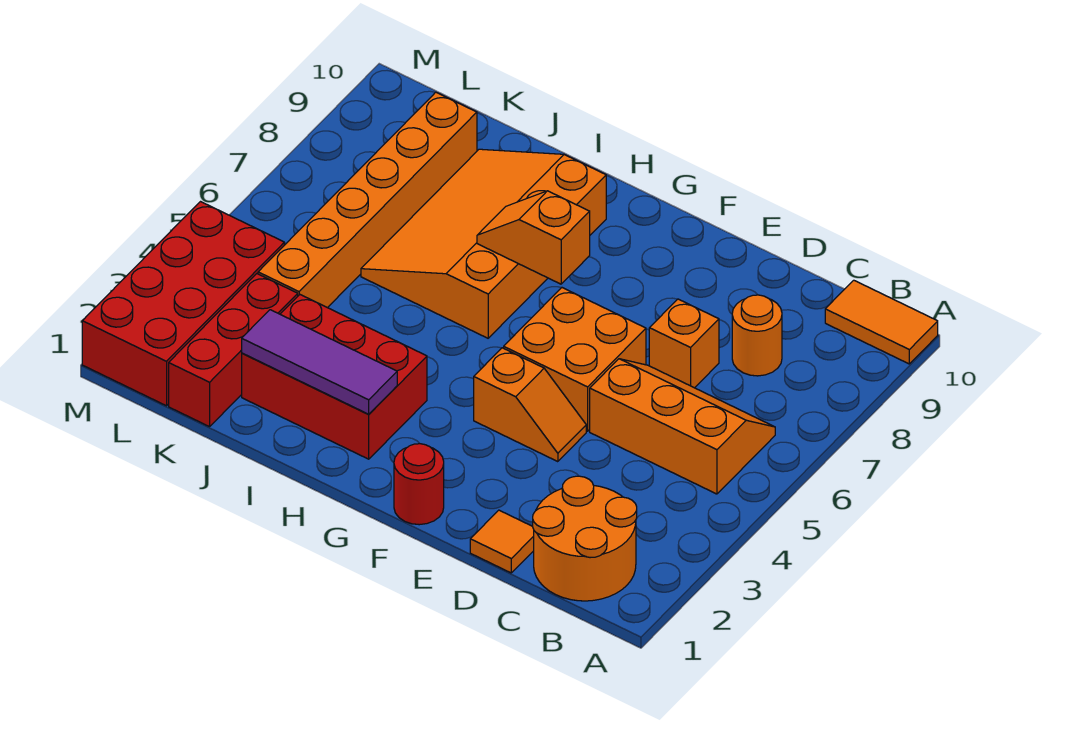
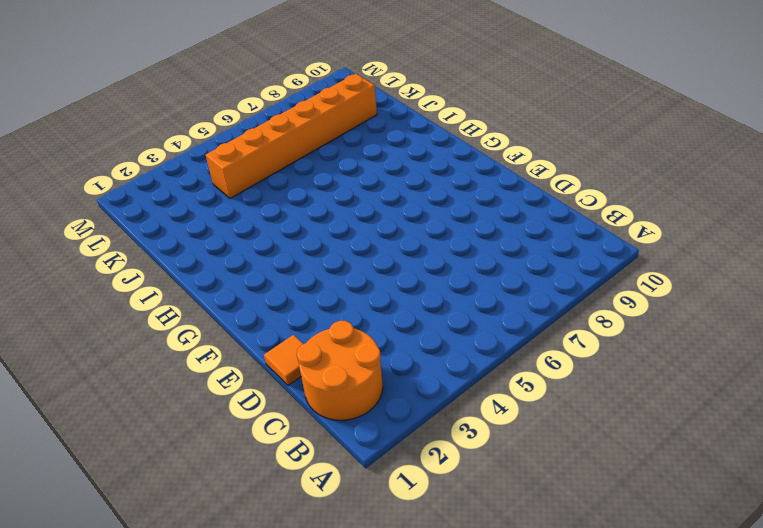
none -> orange 1x2 tile [825,280,938,364]
none -> orange 2x3 slope [590,359,775,494]
none -> orange 1x1 round brick [732,295,782,376]

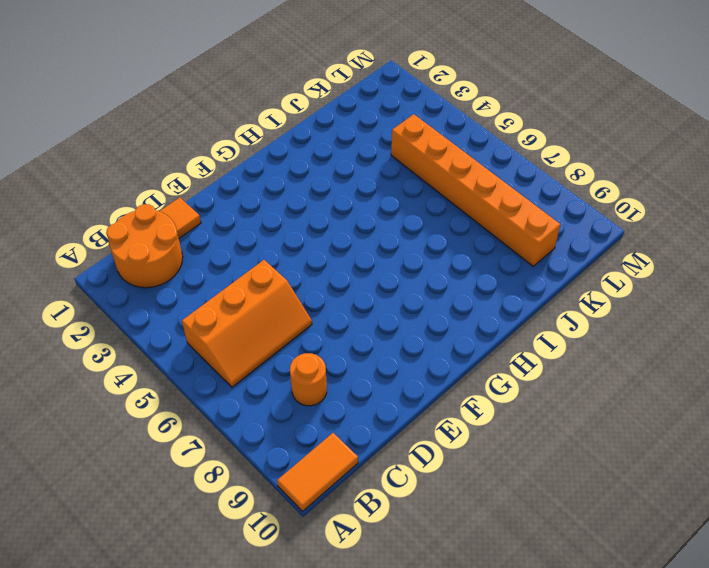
none -> orange 1x1 brick [649,299,719,388]
none -> orange 1x2 slope [474,348,586,462]
none -> orange 2x2 brick [504,288,646,431]

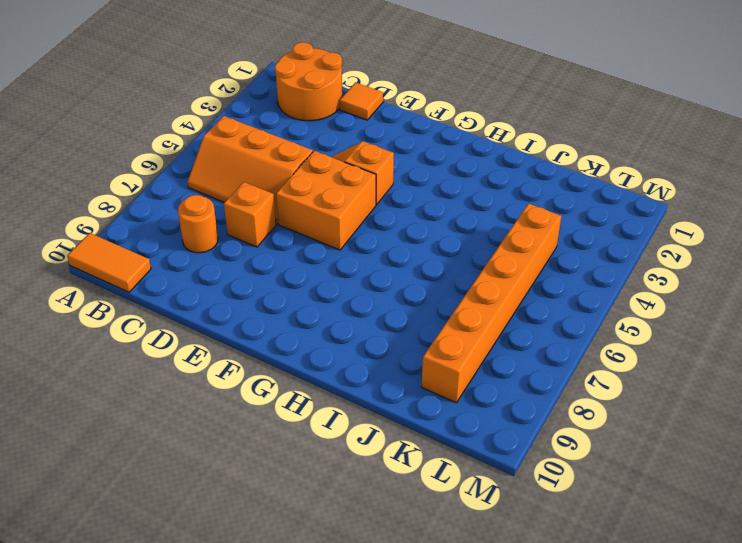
none -> red 1x1 round brick [394,444,444,525]
none -> red 2x3 brick [242,295,427,459]
none -> orange 3x4 slope [361,149,606,338]

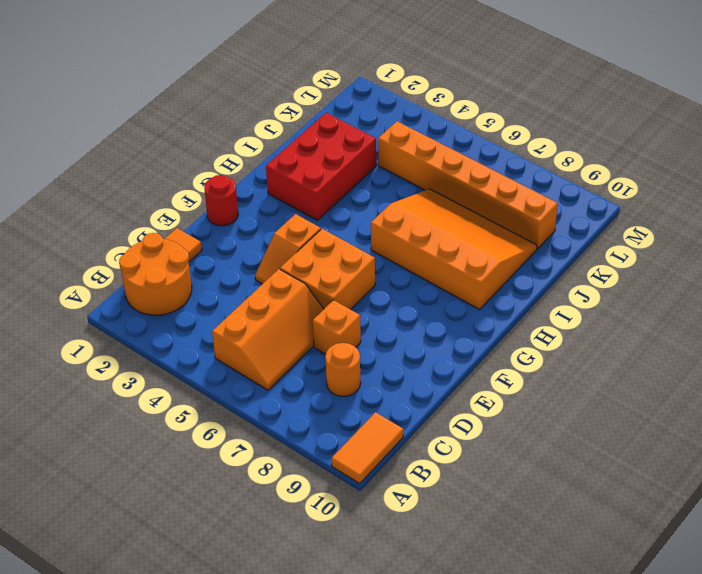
none -> red 1x3 brick [169,274,298,427]
none -> red 2x4 brick [82,202,284,406]
none -> orange 1x2 slope [477,191,590,284]

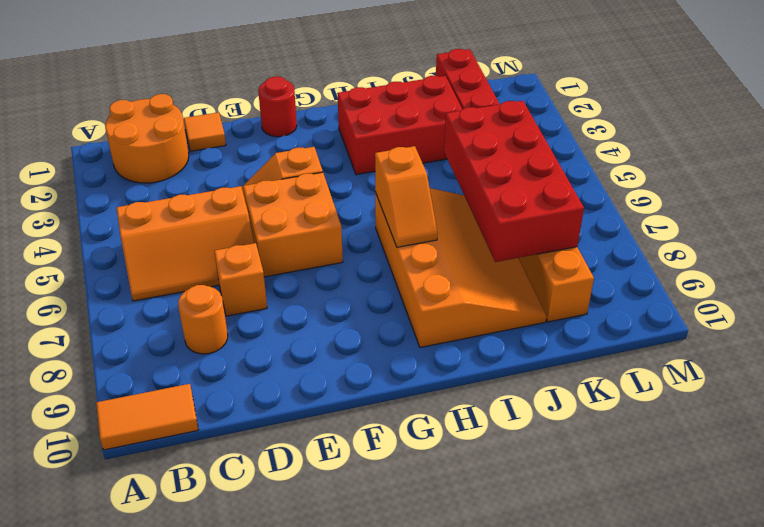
orange 1x2 slope [375,146,438,247] -> orange 1x2 slope turned to [477,191,590,284]
red 2x4 brick [444,101,584,262] -> red 2x4 brick moved to [82,202,284,406]
none -> purple 1x3 tile [242,310,397,414]

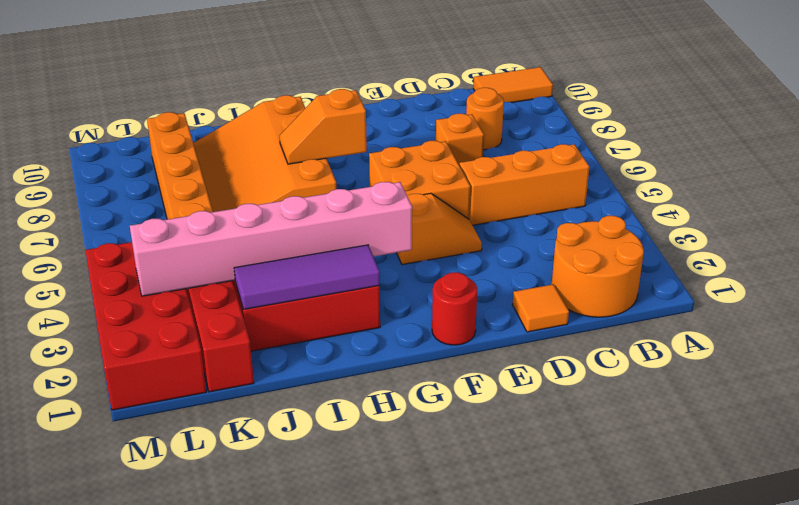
pink 1x6 brick [130,182,412,296] -> none

